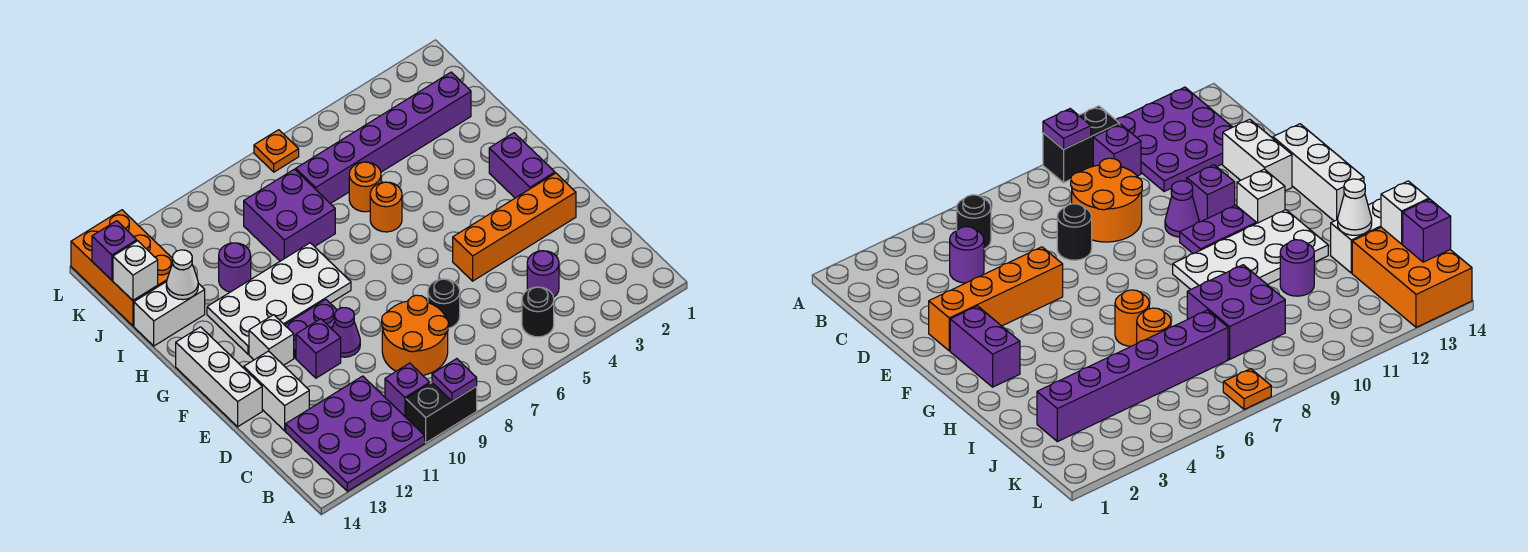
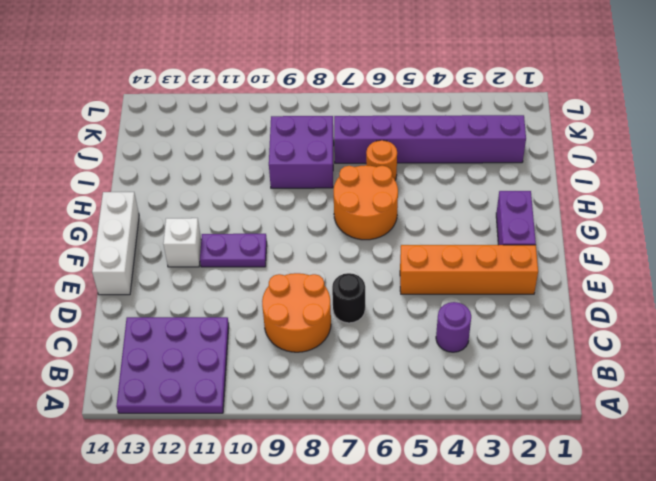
orange 2x2 round brick [334,165,398,240] -> orange 1x1 round brick [370,182,402,232]
none -> black 1x2 brick [406,383,477,443]
none -> black 1x1 round brick [522,287,554,337]
none -> purple 1x1 brick [385,363,430,417]

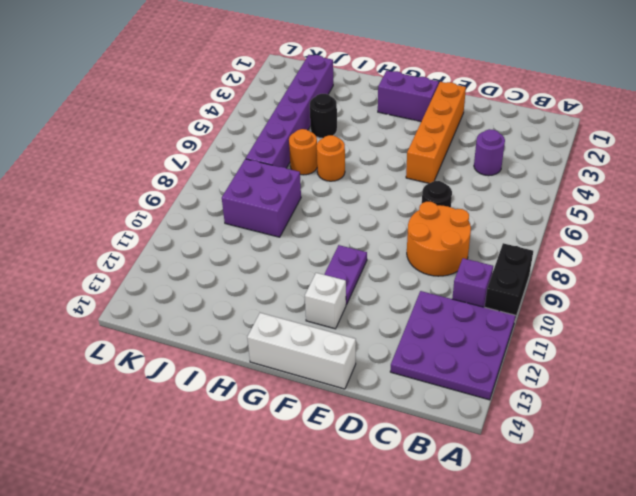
black 1x1 round brick [310,94,337,138] -> black 1x1 round brick moved to [522,287,554,337]
none -> white 1x2 brick [244,351,309,431]
none -> purple 1x1 cone [332,308,360,357]
none -> purple 1x1 brick [296,319,341,378]

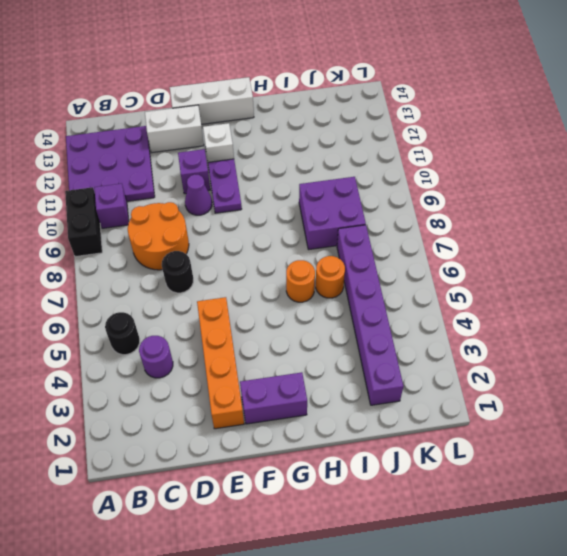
none -> white 2x4 plate [207,243,351,354]
none -> purple 1x1 round brick [219,243,251,292]
none -> white 1x2 brick [134,282,205,346]

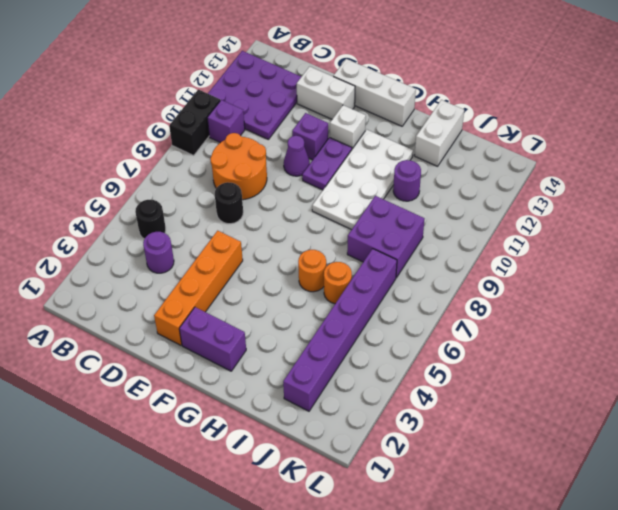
none -> orange 2x3 brick [71,210,173,326]
none -> orange 1x1 plate [254,130,299,172]
none -> purple 1x1 plate [432,359,477,401]

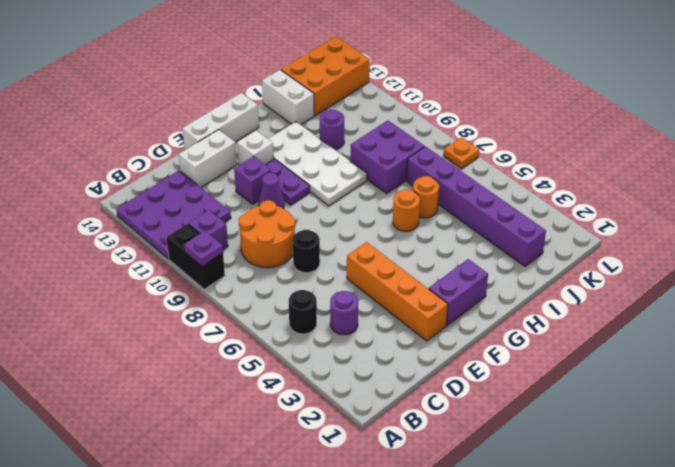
none -> white 1x1 cone [166,250,198,300]
none -> white 1x1 brick [113,241,158,300]
none -> purple 1x1 brick [92,221,137,280]

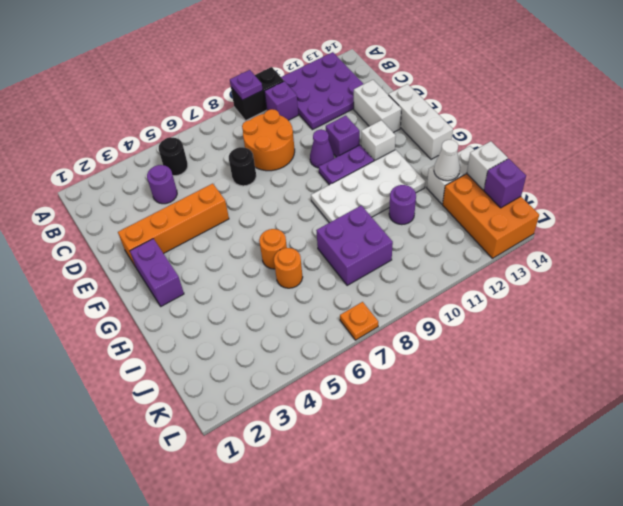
none -> purple 1x6 brick [296,72,471,204]

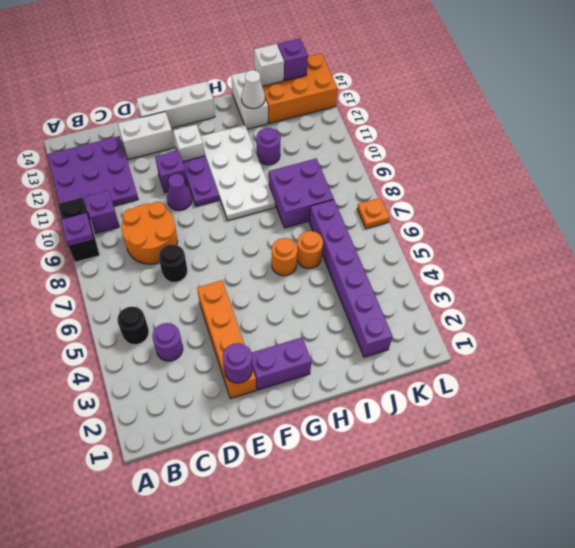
purple 1x1 round brick [223,343,252,383] -> none

